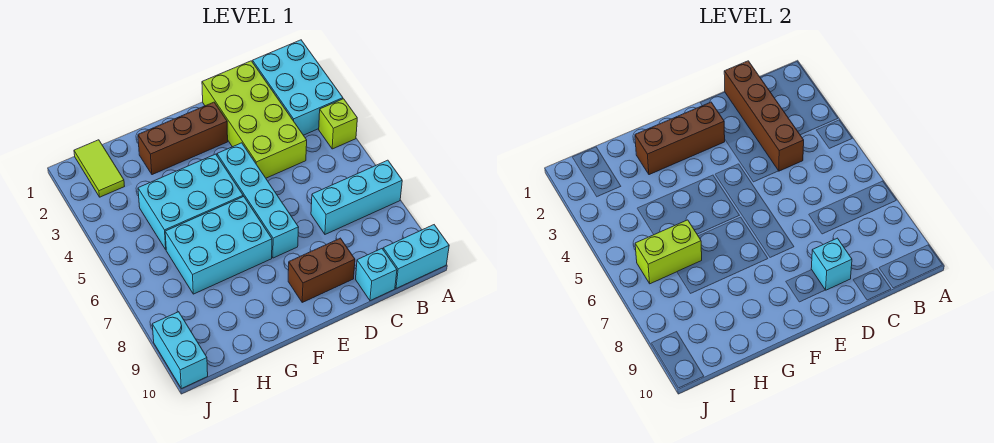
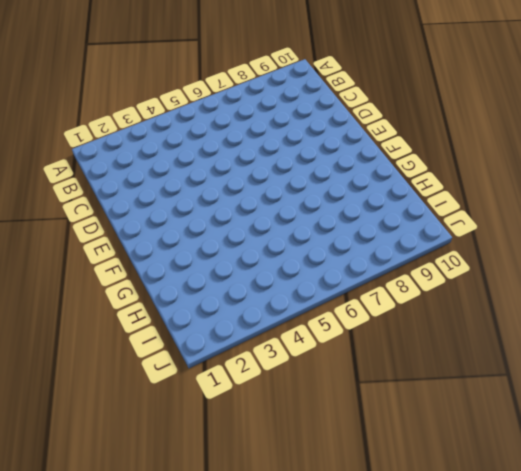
none -> cyan 2x3 brick [253,40,343,135]
none -> lime 1x1 brick [319,99,357,149]
none -> cyan 1x3 brick [311,160,402,234]

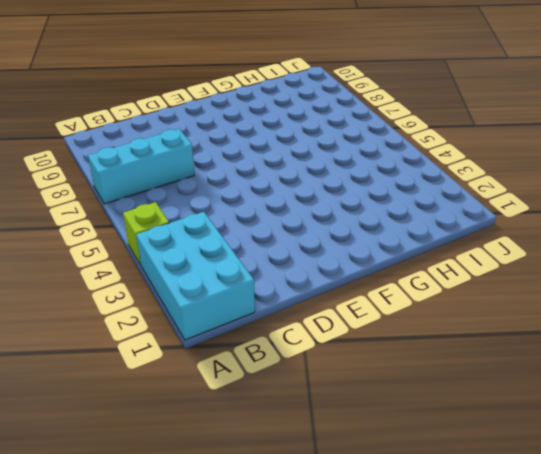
none -> cyan 1x2 brick [383,225,449,288]
none -> lime 2x4 brick [202,61,307,178]
none -> cyan 1x1 brick [356,249,397,301]

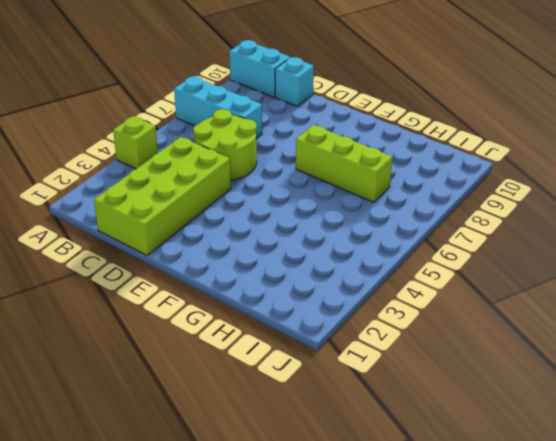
lime 2x2 round brick [193,109,257,180] -> none
lime 1x3 brick [296,125,392,202] -> cyan 2x3 brick [165,196,272,294]
none -> cyan 2x3 brick [253,40,343,135]
none -> brown 1x2 brick [288,238,355,302]
none -> brown 1x3 brick [138,102,228,175]

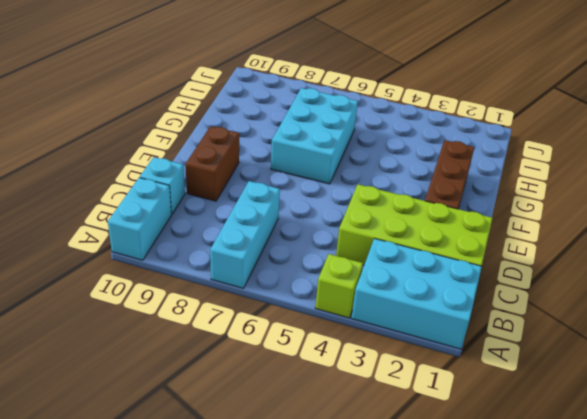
none -> cyan 1x4 brick [217,143,299,258]
none -> cyan 2x3 brick [138,154,243,249]
none -> lime 1x2 tile [74,140,124,197]

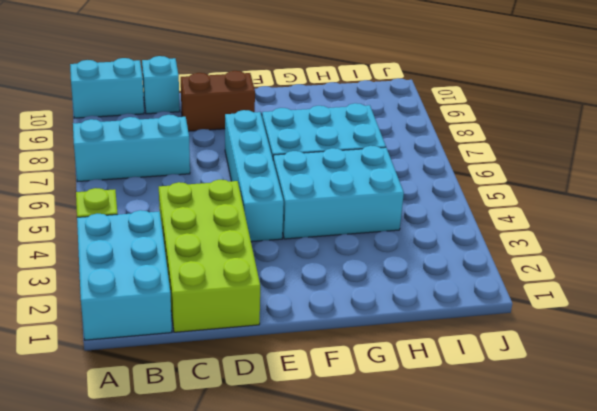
none -> brown 1x3 brick [138,102,228,175]
none -> lime 1x2 tile [74,140,124,197]
none -> cyan 1x2 brick [152,312,208,389]

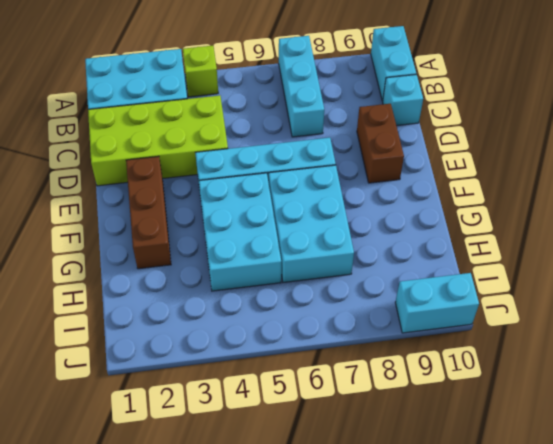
none -> lime 1x2 tile [74,140,124,197]
none -> brown 1x4 brick [724,61,804,171]
none -> cyan 1x1 brick [811,238,852,290]

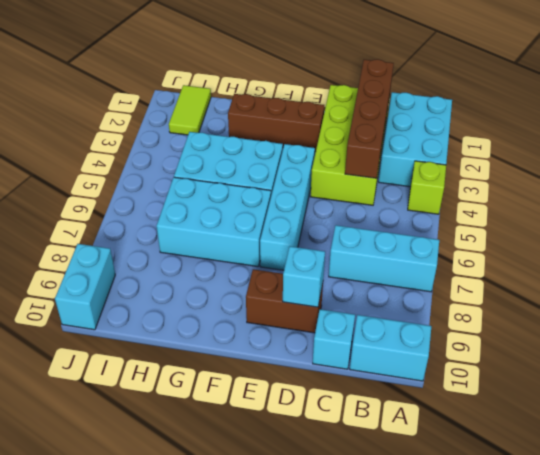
none -> brown 1x3 brick [635,102,725,175]
none -> lime 1x2 brick [635,220,702,284]

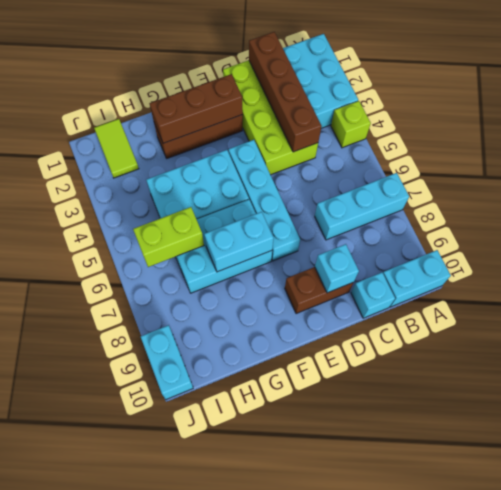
cyan 1x2 brick [204,212,274,272] -> none

